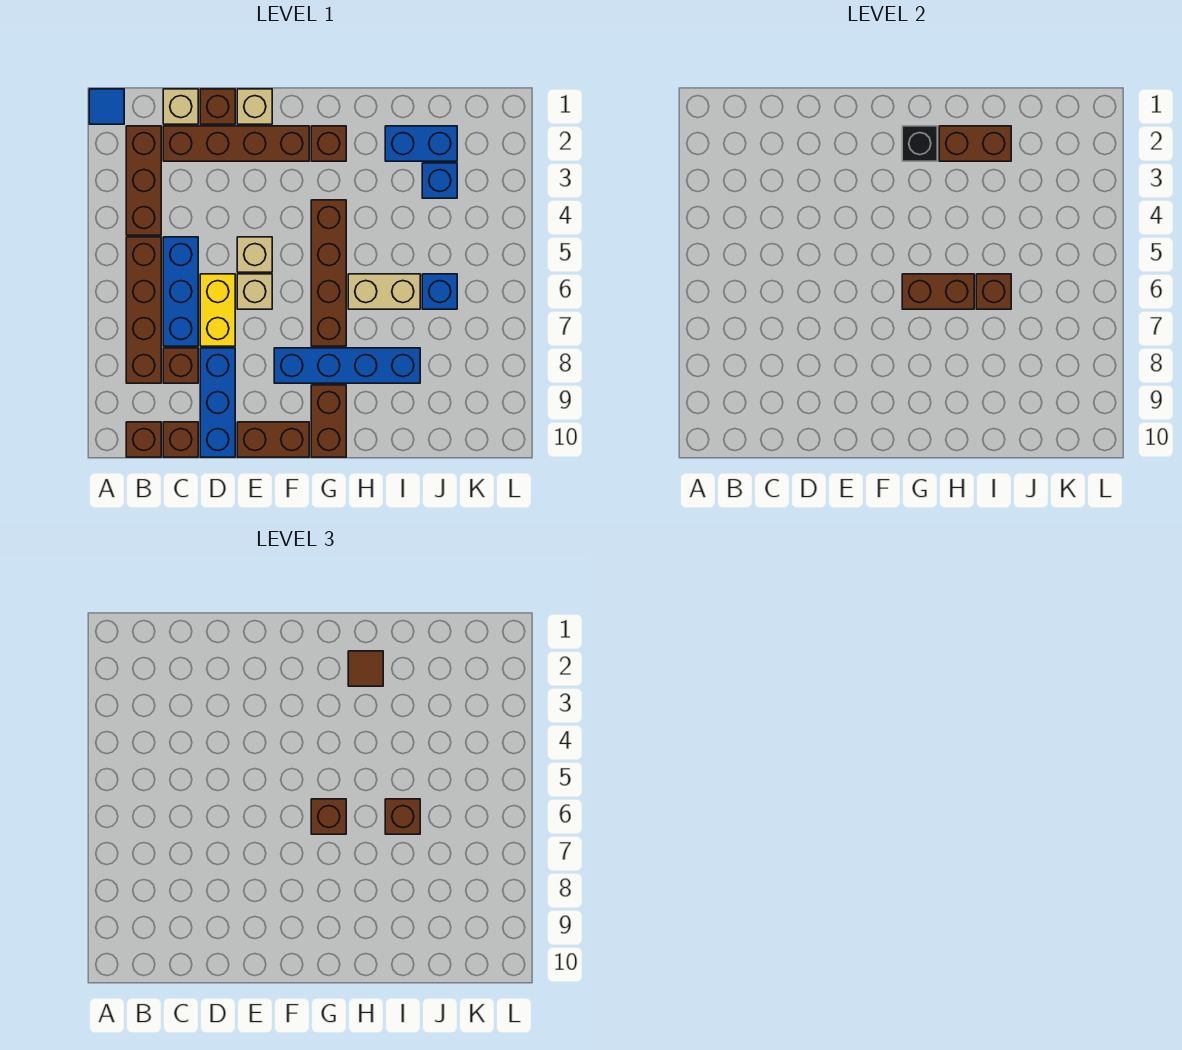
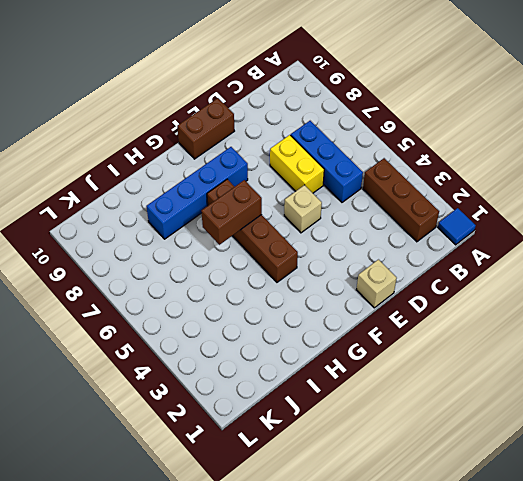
none -> brown 1x4 brick [126,237,161,383]
none -> brown 1x1 brick [126,422,161,457]
none -> tan 1x1 brick [163,89,198,124]
none -> brown 1x4 brick [163,126,309,161]

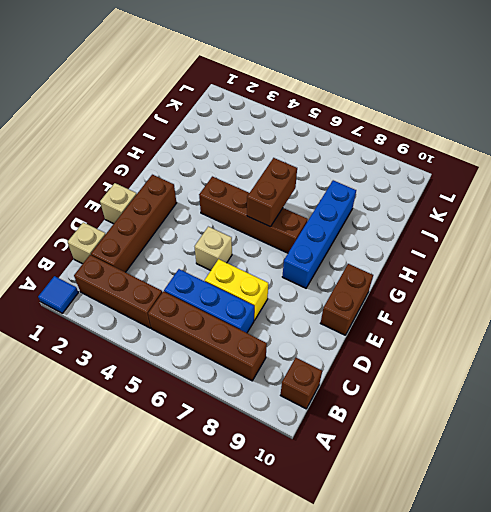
none -> brown 1x1 brick [163,348,198,383]
none -> brown 1x1 brick [163,422,198,457]
none -> brown 1x1 brick [200,89,235,124]
none -> blue 1x3 brick [200,348,235,457]

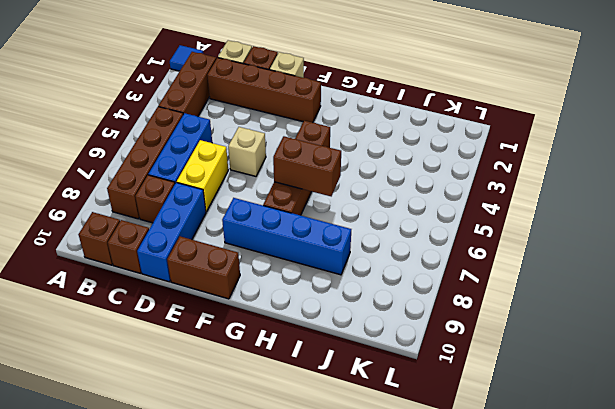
none -> tan 1x1 brick [237,274,272,309]
none -> brown 1x1 brick [311,126,346,161]
none -> brown 1x2 brick [311,385,346,457]
none -> tan 1x2 brick [348,274,420,309]

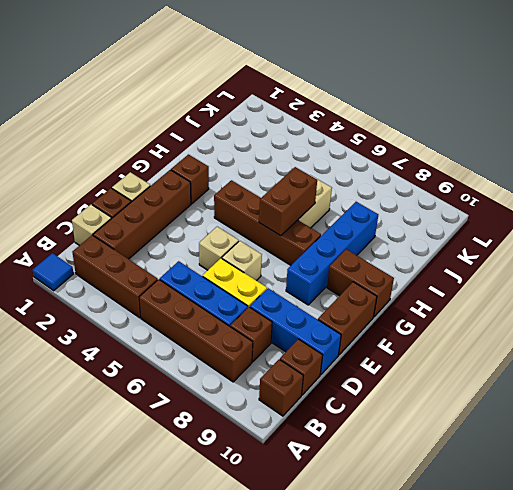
none -> blue 1x2 brick [385,126,457,161]
none -> blue 1x1 brick [422,163,457,198]
none -> blue 1x1 brick [422,274,457,309]
none -> black 1x1 brick [902,126,937,161]

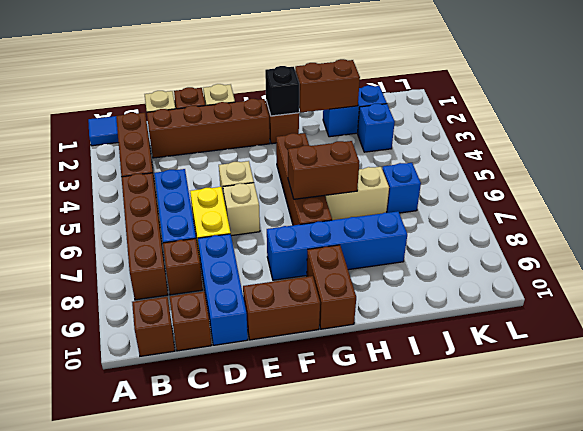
none -> brown 1x1 brick [976,274,1011,309]
none -> brown 1x1 brick [311,799,346,834]
none -> brown 1x1 tile [348,651,383,686]
none -> brown 1x1 brick [385,799,420,834]

